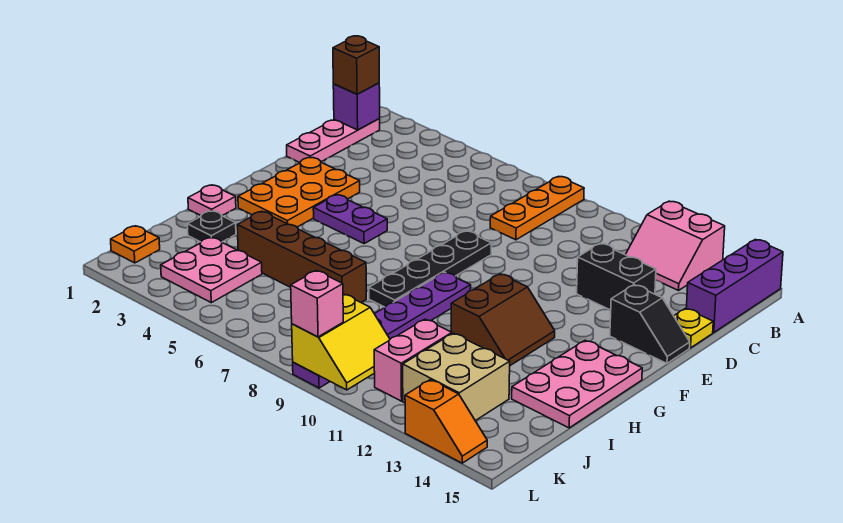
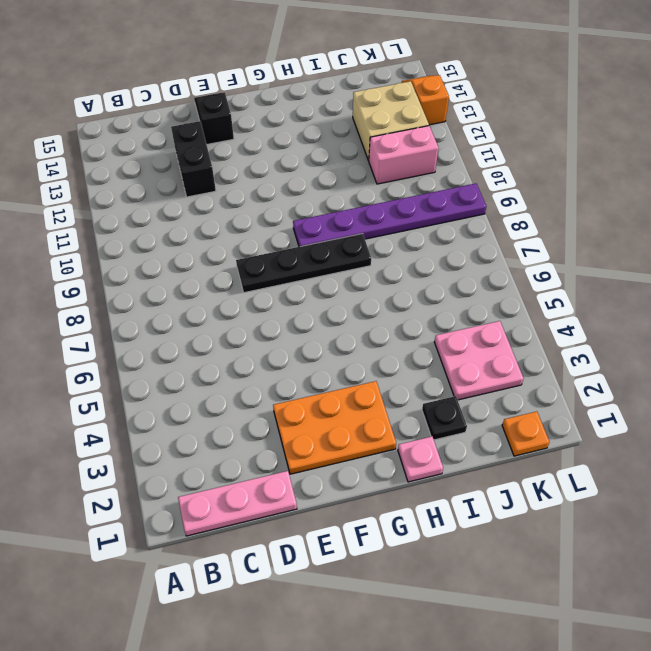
none -> orange 1x3 plate [490,176,584,240]
none -> pink 2x2 slope [625,201,725,290]
none -> purple 1x3 brick [686,240,783,333]

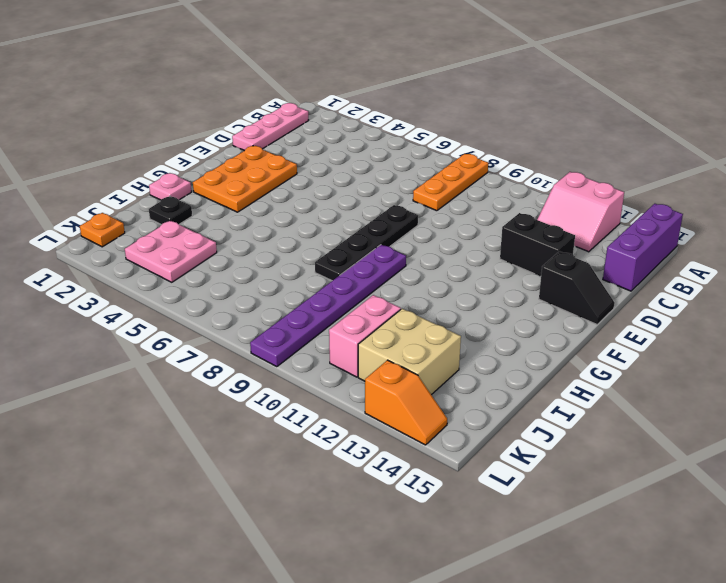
none -> yellow 1x1 plate [674,308,713,348]
none -> purple 1x2 plate [313,195,387,243]
none -> brown 2x2 slope [451,274,555,365]

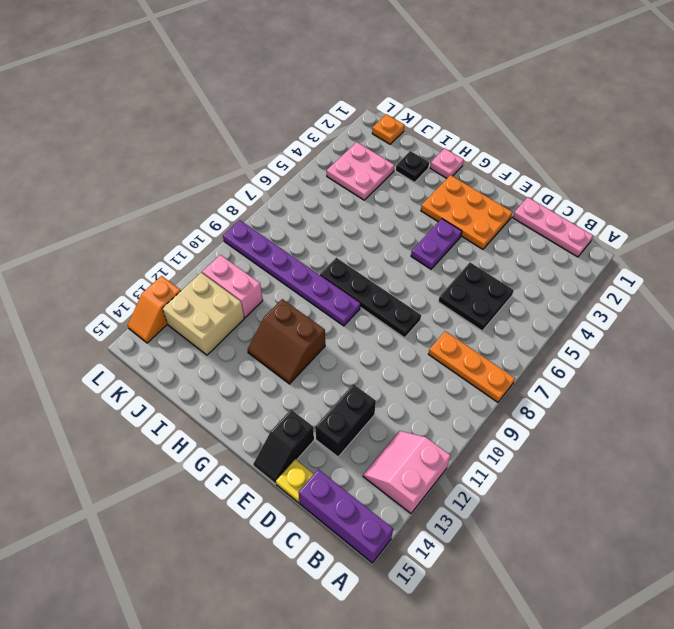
black 2x2 plate [438,263,514,331] -> none
none -> pink 2x3 plate [512,340,642,428]
none -> brown 1x4 brick [237,211,366,302]
none -> purple 1x1 brick [333,83,380,130]

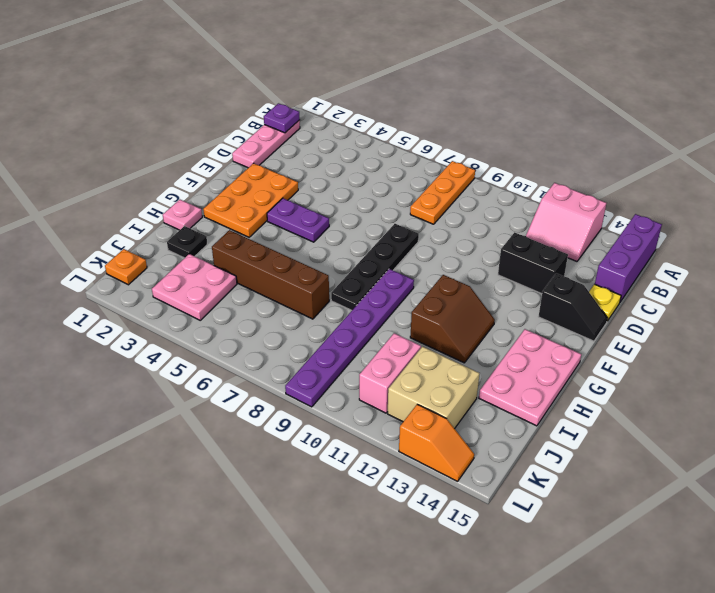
purple 1x1 plate [264,103,300,133] -> purple 1x1 brick [333,83,380,130]
none -> yellow 2x2 slope [292,294,390,390]
none -> brown 1x1 brick [333,36,379,94]
none -> pink 1x1 brick [291,270,343,337]

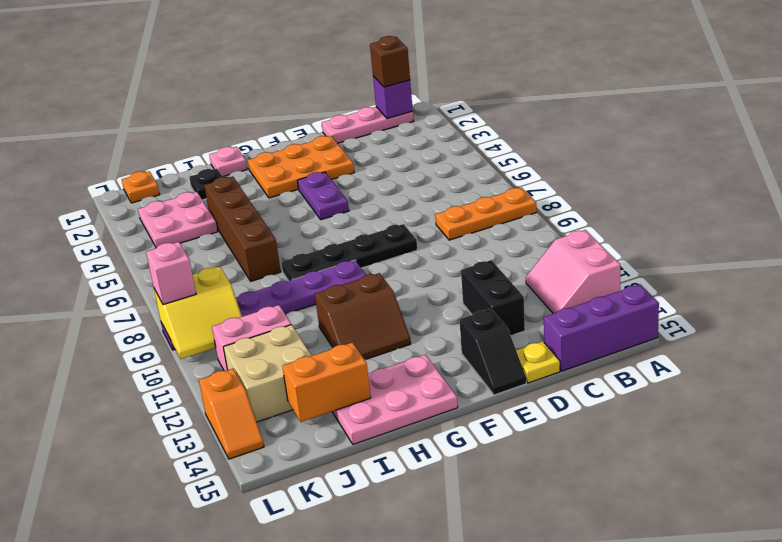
orange 1x2 brick [282,342,371,422] -> none

